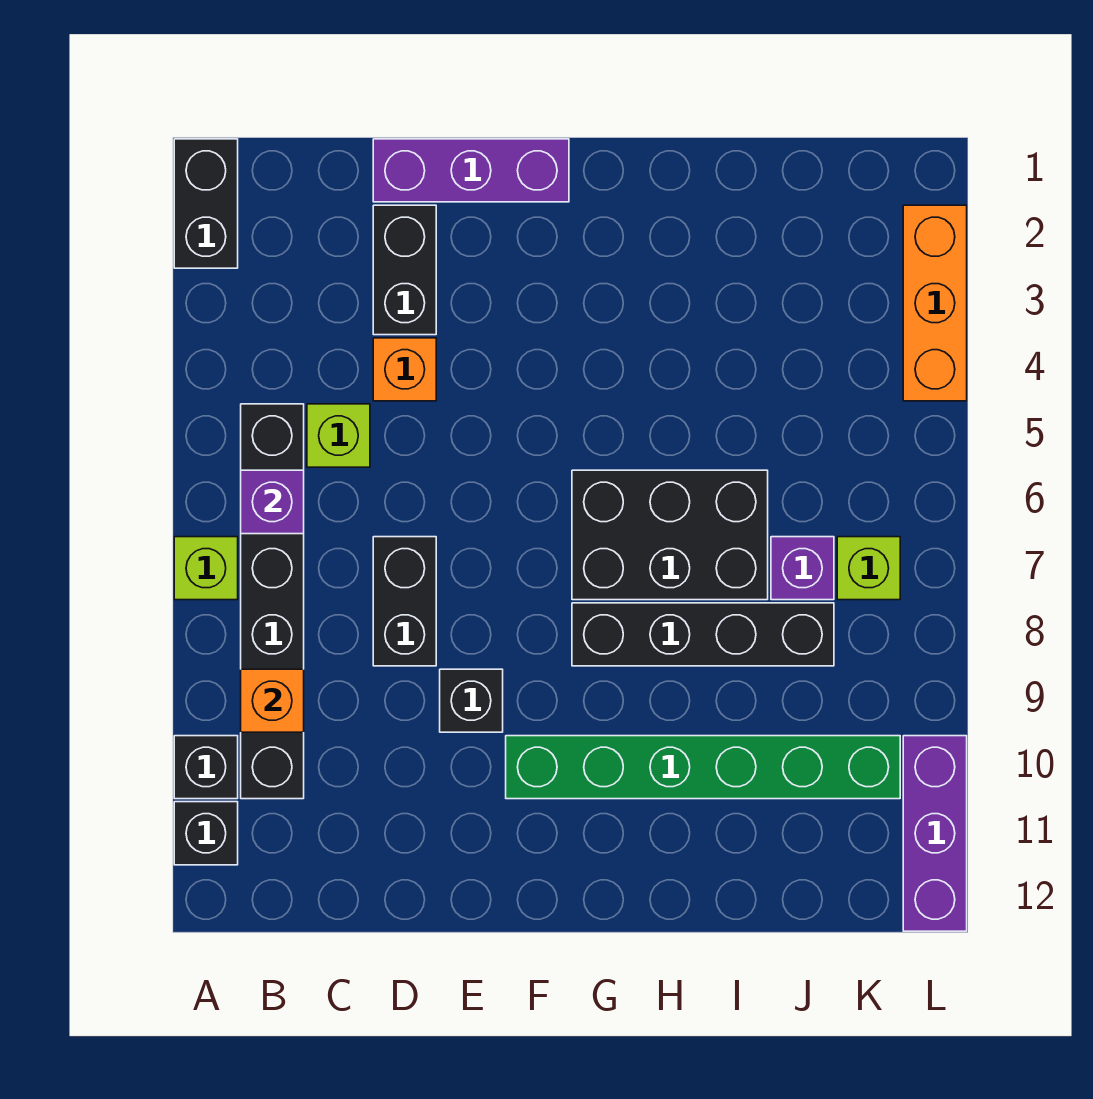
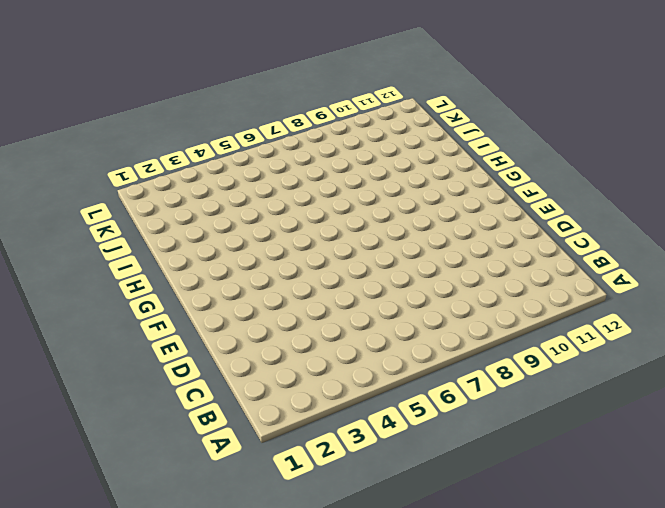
none -> black 1x2 brick [174,139,238,268]
none -> lime 1x1 brick [174,537,238,600]
none -> black 1x1 brick [174,736,238,799]

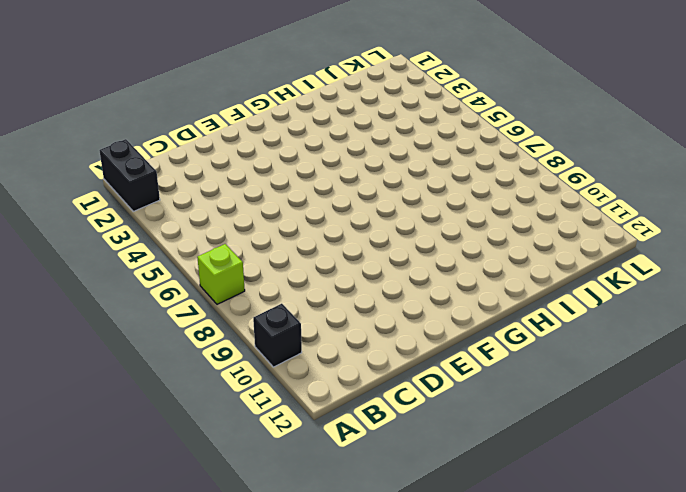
none -> black 1x1 brick [174,802,238,865]
none -> black 1x6 brick [241,404,304,799]
none -> lime 1x1 brick [307,404,370,467]

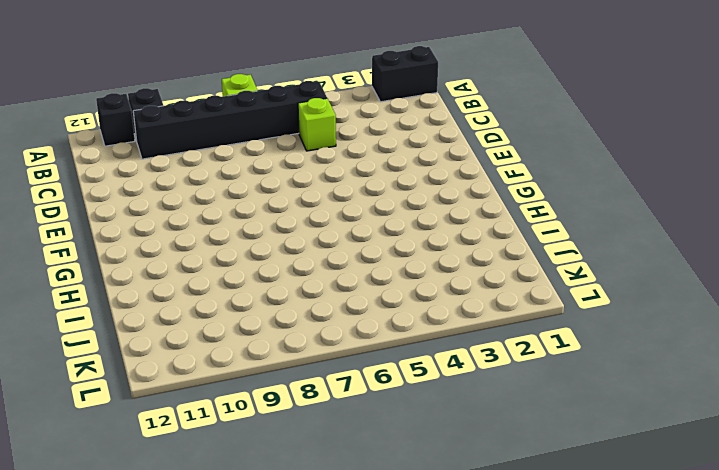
none -> purple 1x3 brick [373,139,569,202]
none -> black 1x2 brick [373,205,436,335]
none -> orange 1x1 brick [373,338,436,401]

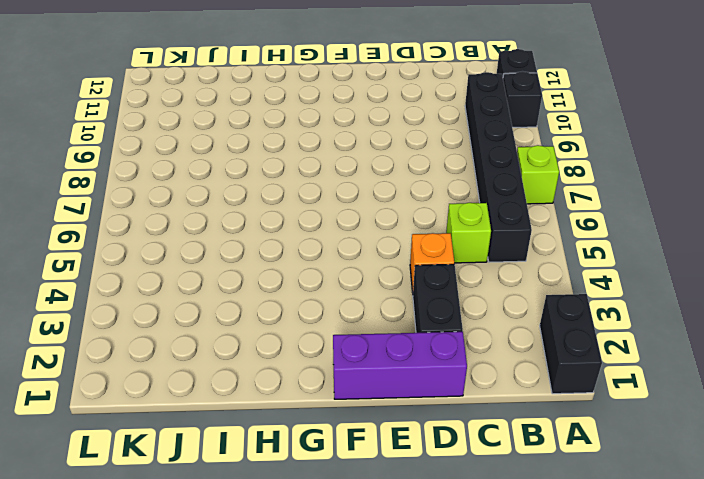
none -> black 1x2 brick [373,537,436,666]
none -> black 1x1 brick [440,669,503,732]
none -> green 1x6 brick [506,736,900,799]

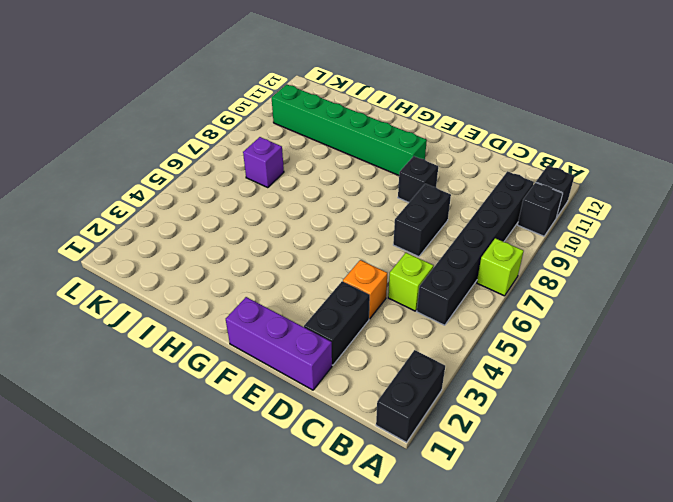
none -> black 2x3 brick [572,470,768,600]
none -> black 1x4 brick [572,603,834,666]
none -> lime 1x1 brick [837,537,900,600]

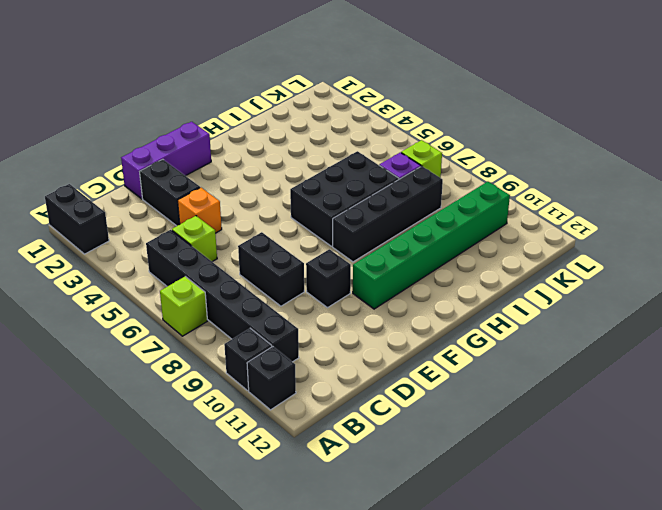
none -> orange 1x3 brick [903,205,967,401]
none -> purple 1x3 brick [903,736,967,931]
none -> purple 1x1 brick [241,470,304,534]

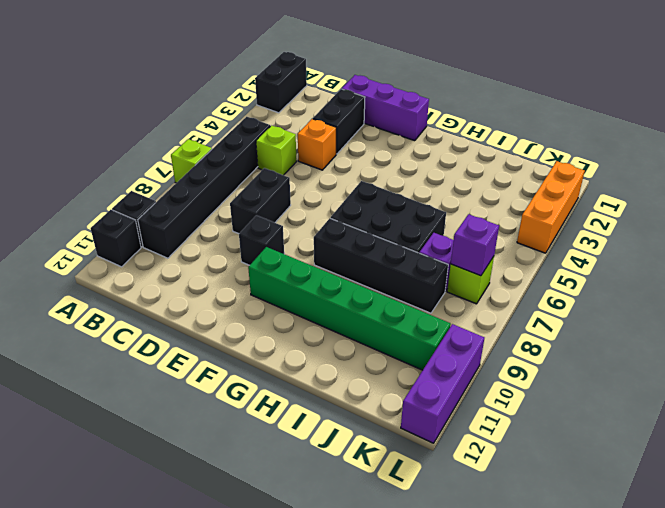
purple 1x1 brick [451,214,499,276] -> purple 1x1 brick moved to [241,470,304,534]
none -> orange 1x1 brick [241,669,304,732]

